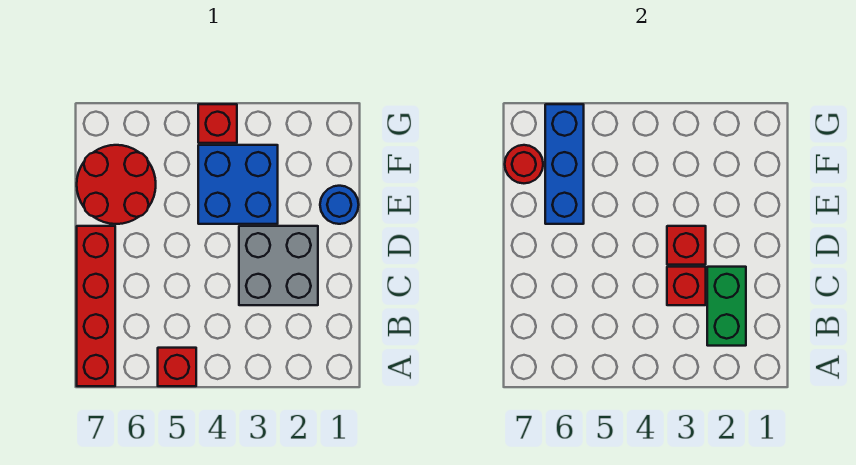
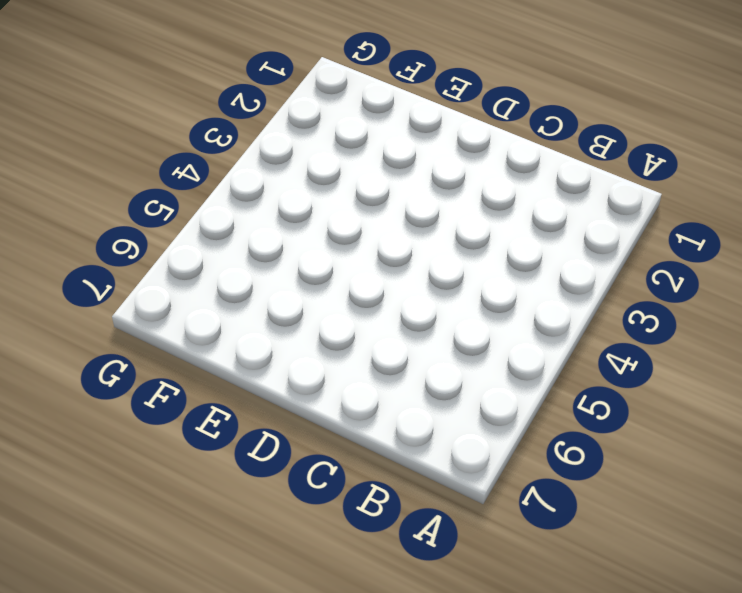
none -> red 1x1 brick [158,348,196,386]
none -> red 1x4 brick [77,226,115,386]
none -> grey 2x2 brick [239,226,318,305]

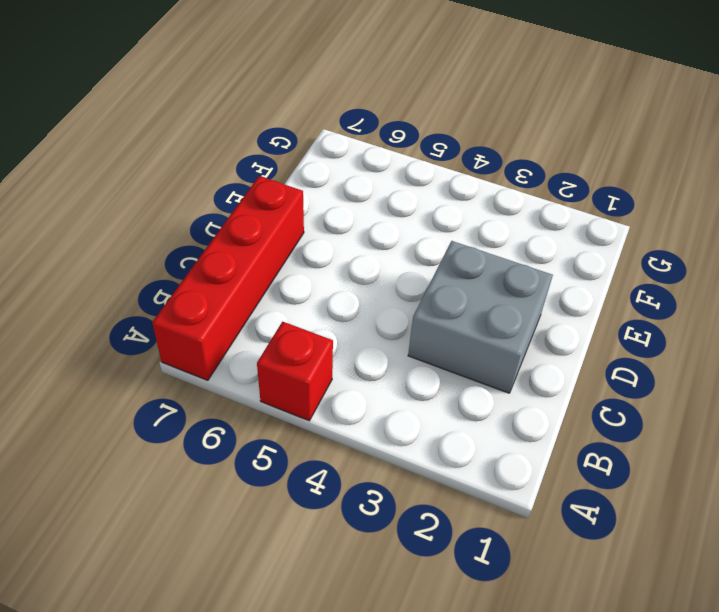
none -> blue 1x1 round brick [320,186,359,224]
none -> blue 2x2 brick [198,145,278,224]
none -> red 2x2 round brick [77,145,156,224]

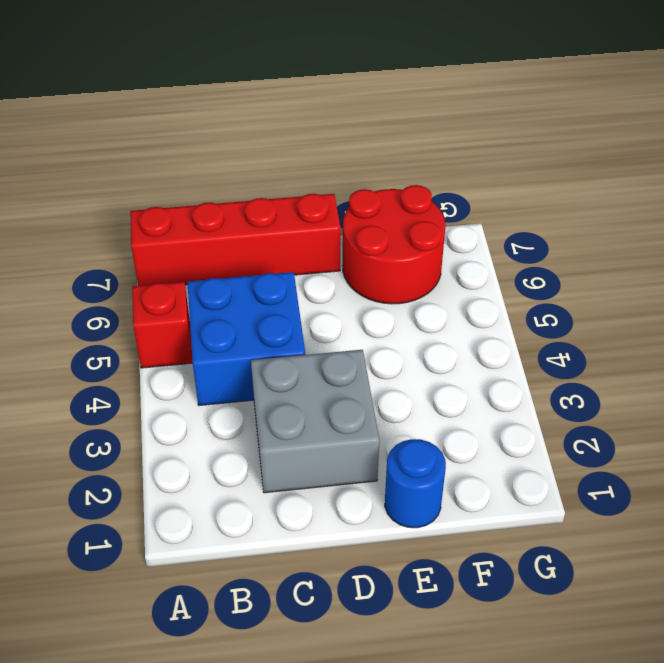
blue 2x2 brick [187,272,305,405] -> blue 2x2 brick moved to [198,145,278,224]
none -> red 1x1 brick [198,104,237,143]
none -> green 1x2 brick [707,267,746,346]
none -> red 1x1 brick [667,267,706,305]

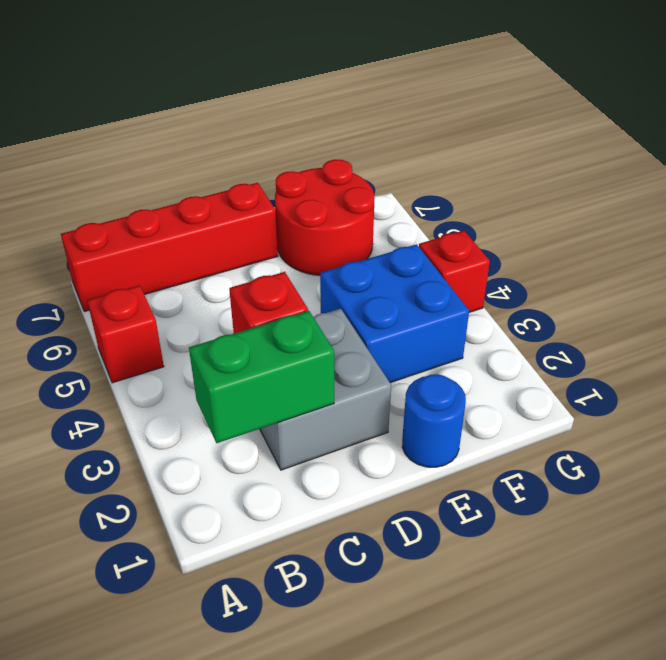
none -> red 1x1 brick [667,226,706,265]
none -> blue 1x3 brick [545,104,584,224]
none -> red 1x1 round brick [505,145,543,183]

